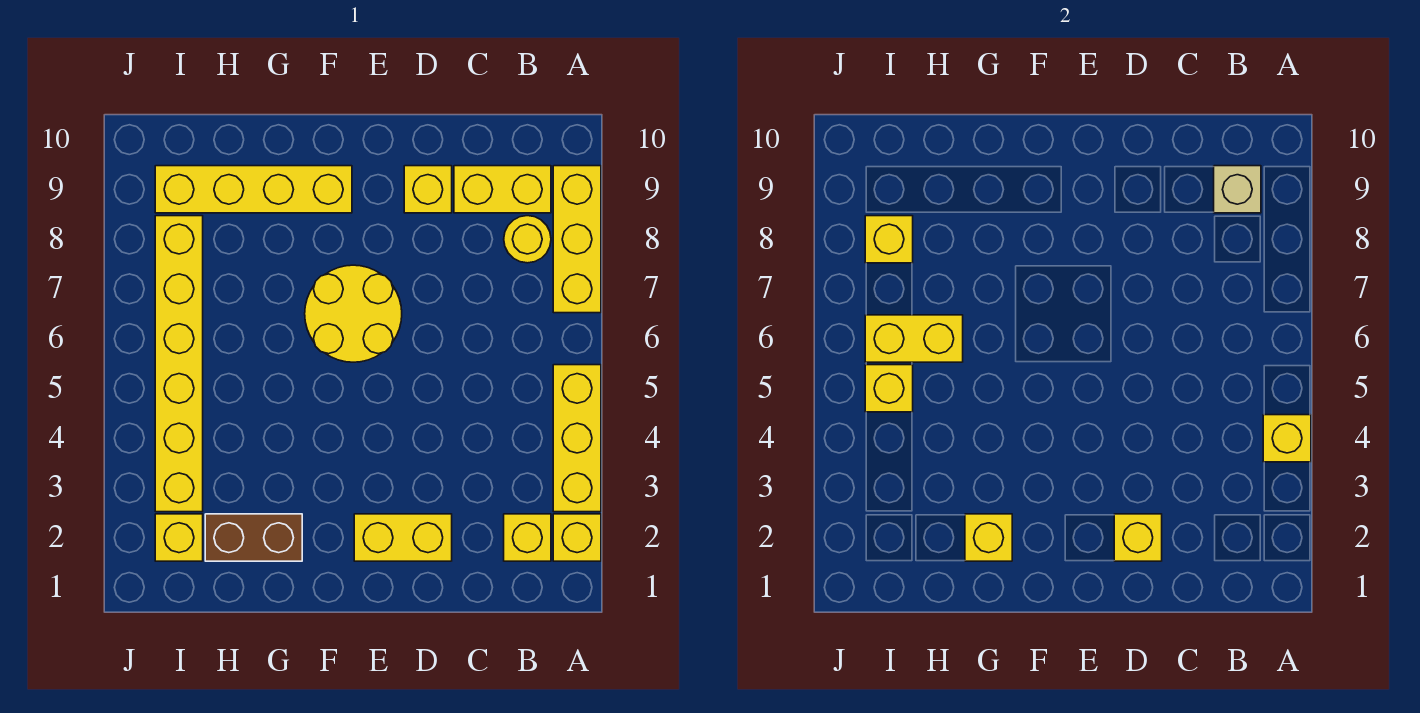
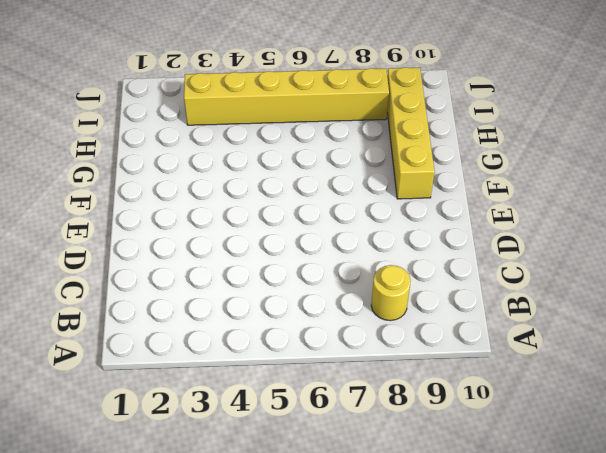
none -> yellow 1x1 brick [553,514,601,561]
none -> yellow 1x3 brick [553,365,601,512]
none -> yellow 1x3 brick [553,166,601,313]

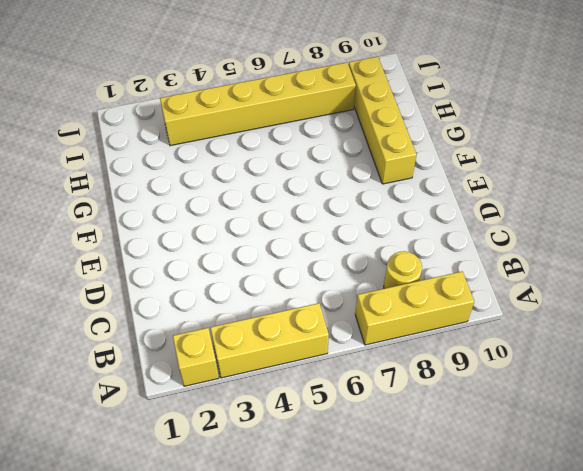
none -> yellow 1x1 brick [504,514,551,561]
none -> yellow 1x2 brick [454,166,551,213]
none -> yellow 1x2 brick [354,514,452,561]

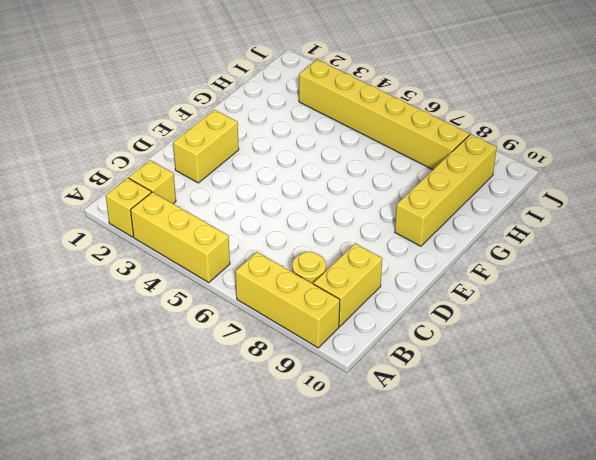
none -> yellow 1x1 brick [404,166,452,213]
none -> yellow 2x2 round brick [305,265,402,362]
none -> brown 1x2 brick [205,514,302,561]

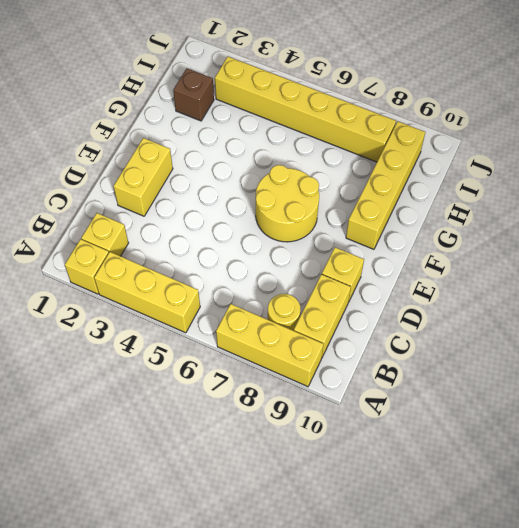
brown 1x1 brick [173,68,214,121] -> brown 1x2 brick [205,514,302,561]
none -> yellow 1x1 brick [155,514,203,561]
none -> yellow 1x1 brick [1263,415,1311,462]
none -> tan 1x1 brick [1214,166,1261,213]

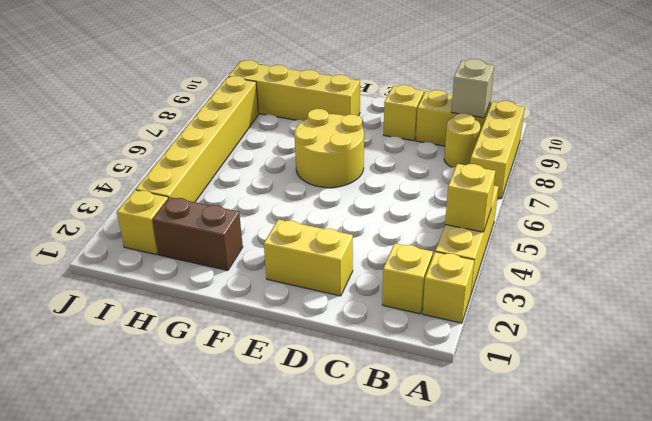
none -> yellow 1x1 brick [1114,514,1162,561]
none -> yellow 1x1 brick [965,514,1012,561]
none -> yellow 1x2 brick [865,315,963,362]

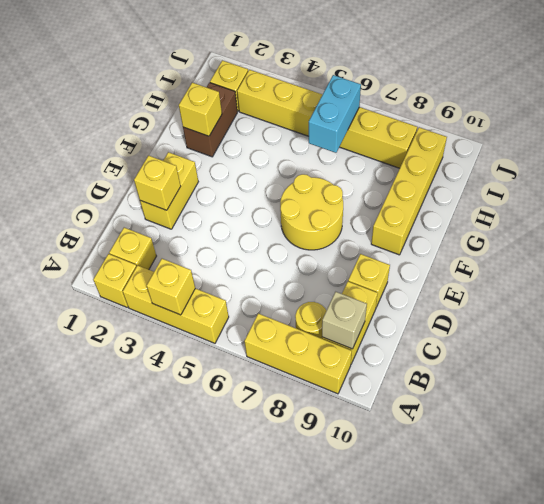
cyan 1x2 brick [309,75,361,153] -> yellow 1x2 brick [865,315,963,362]
none -> yellow 1x1 brick [865,365,913,412]
none -> yellow 1x1 brick [865,216,913,263]

